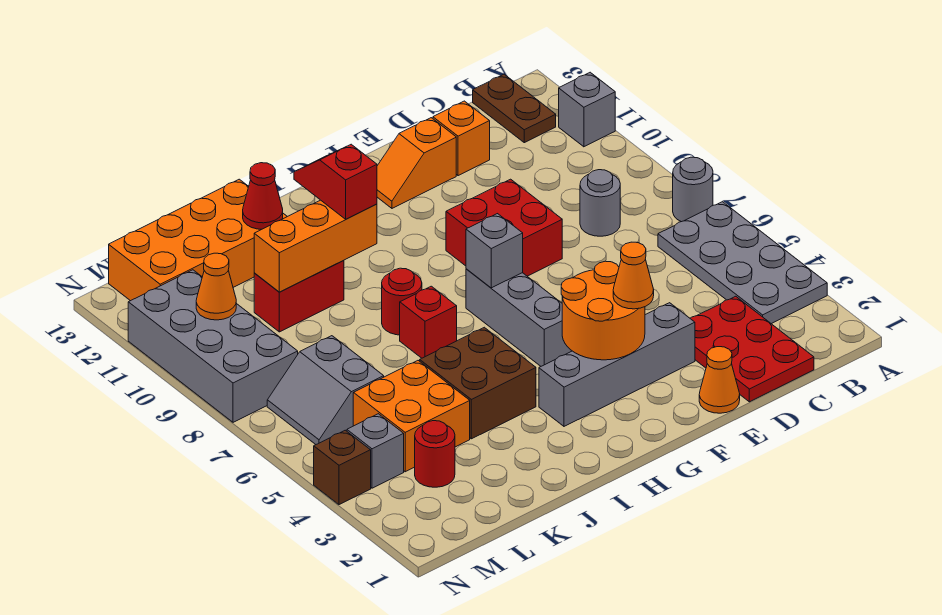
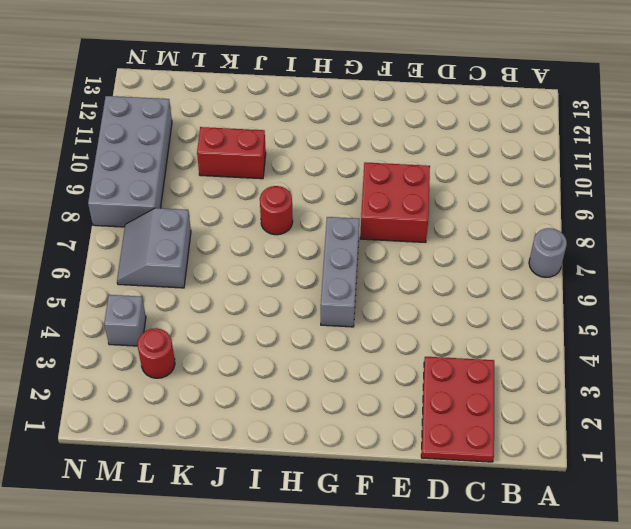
none -> grey 2x4 plate [658,202,827,324]
none -> grey 1x1 brick [559,72,615,147]
none -> brown 1x2 plate [473,74,556,143]
none -> grey 1x1 round brick [580,170,620,236]

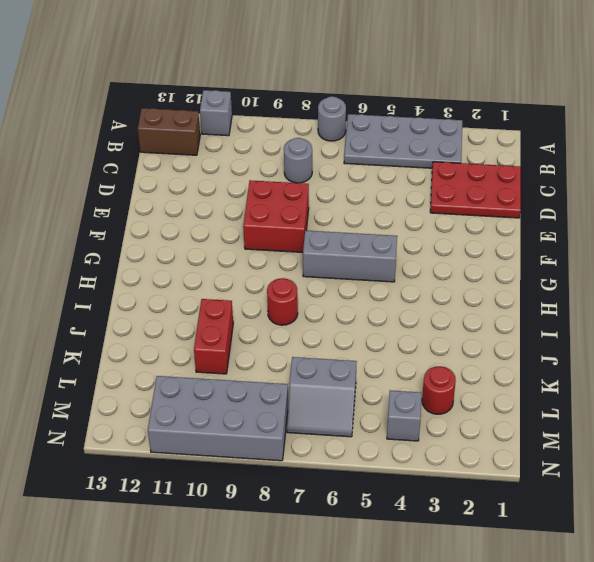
brown 1x2 brick [138,108,200,155] -> brown 1x2 plate [473,74,556,143]
none -> orange 1x1 brick [433,101,490,176]
none -> orange 1x1 cone [699,347,740,413]
none -> grey 1x4 brick [539,303,695,426]
none -> orange 1x2 slope [377,118,456,208]

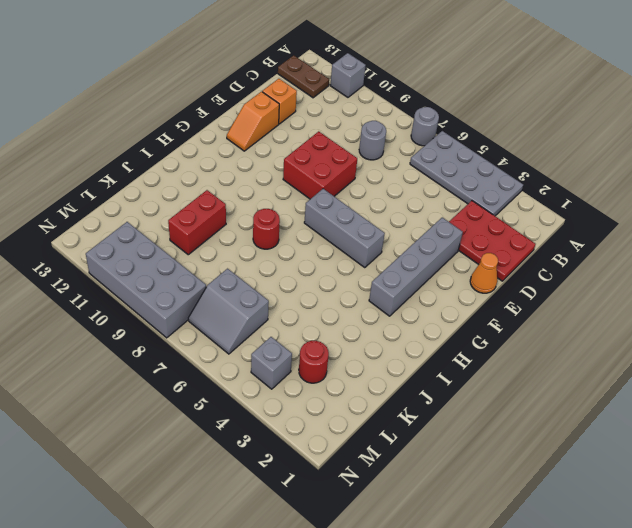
none -> brown 2x2 brick [420,327,536,439]
none -> red 1x1 brick [400,286,457,358]
none -> orange 2x4 brick [109,179,287,301]
none -> orange 2x2 brick [353,361,470,472]

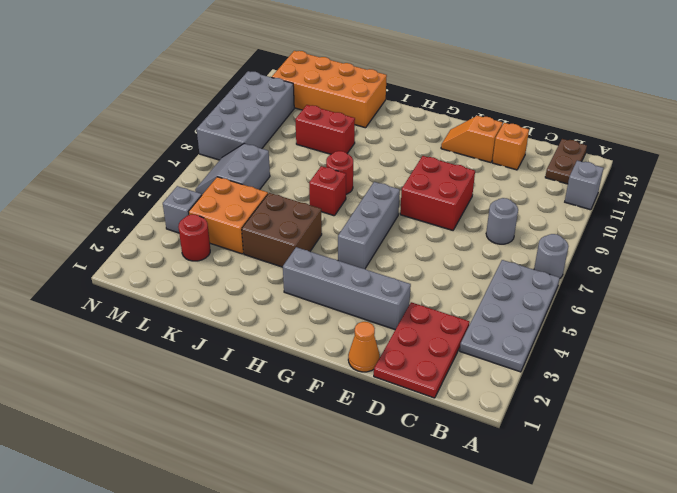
none -> brown 1x1 brick [314,430,371,505]
none -> orange 2x2 round brick [561,261,645,360]
none -> grey 1x1 brick [466,214,523,288]
none -> orange 1x3 brick [254,200,377,292]

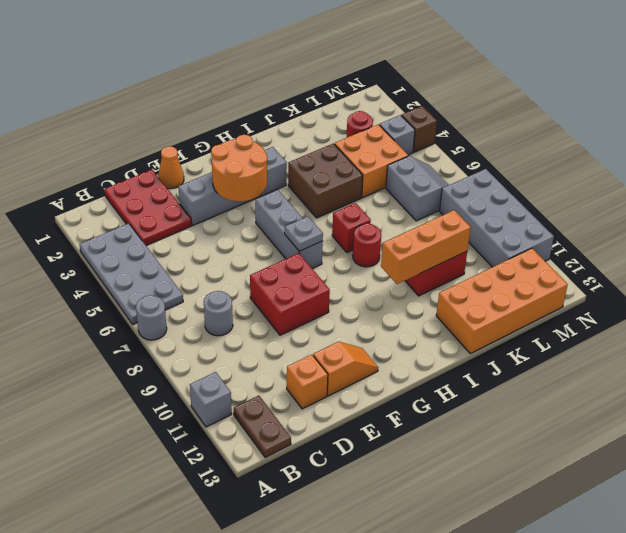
grey 1x1 plate [285,216,323,251] -> grey 1x1 brick [466,214,523,288]
none -> red 1x1 cone [243,163,283,229]
none -> orange 1x1 cone [196,253,236,320]
none -> orange 1x1 cone [613,242,654,309]
none -> red 1x2 slope [294,144,377,219]

